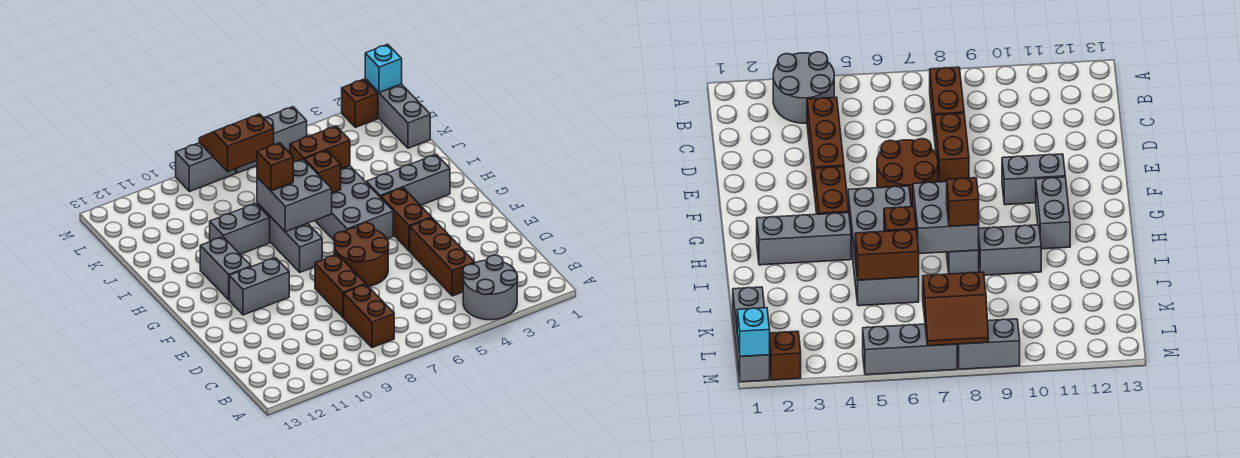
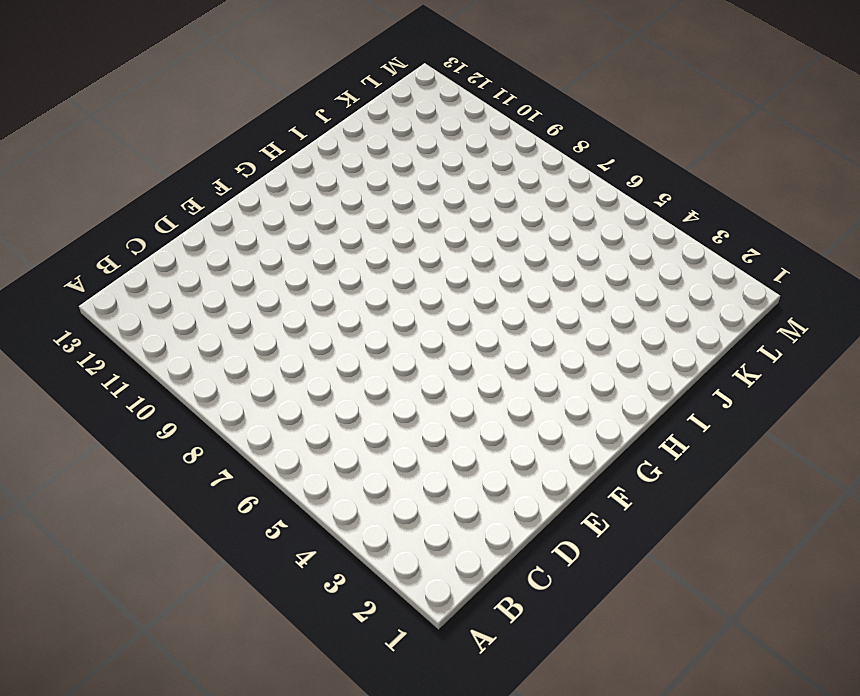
none -> grey 2x2 round brick [463,255,518,320]
none -> brown 1x2 brick [344,284,394,348]
none -> brown 1x3 brick [410,218,475,296]

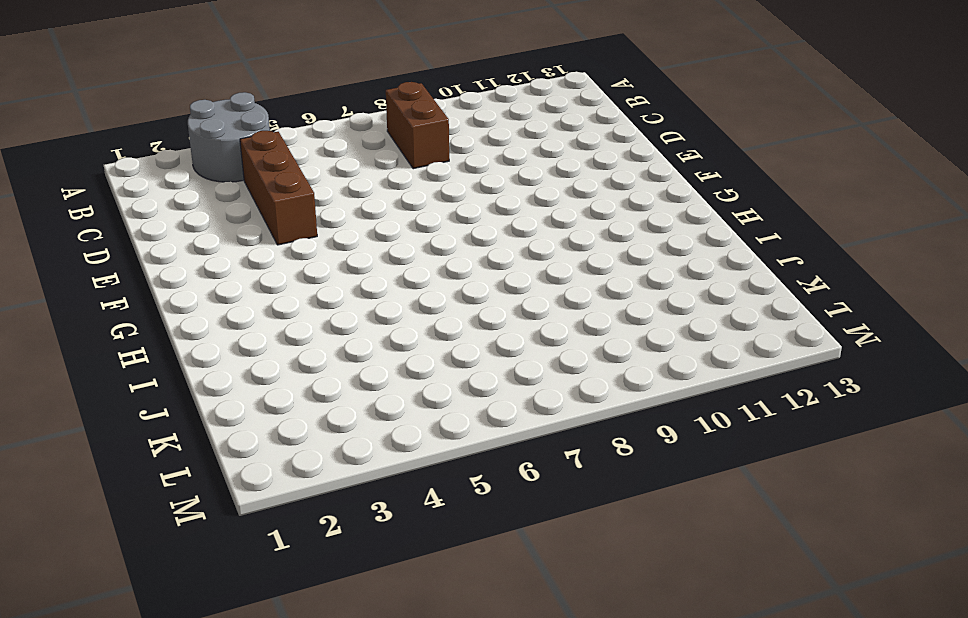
none -> brown 1x2 brick [315,254,366,318]
none -> brown 2x2 round brick [334,223,389,286]
none -> brown 1x2 brick [381,188,432,251]

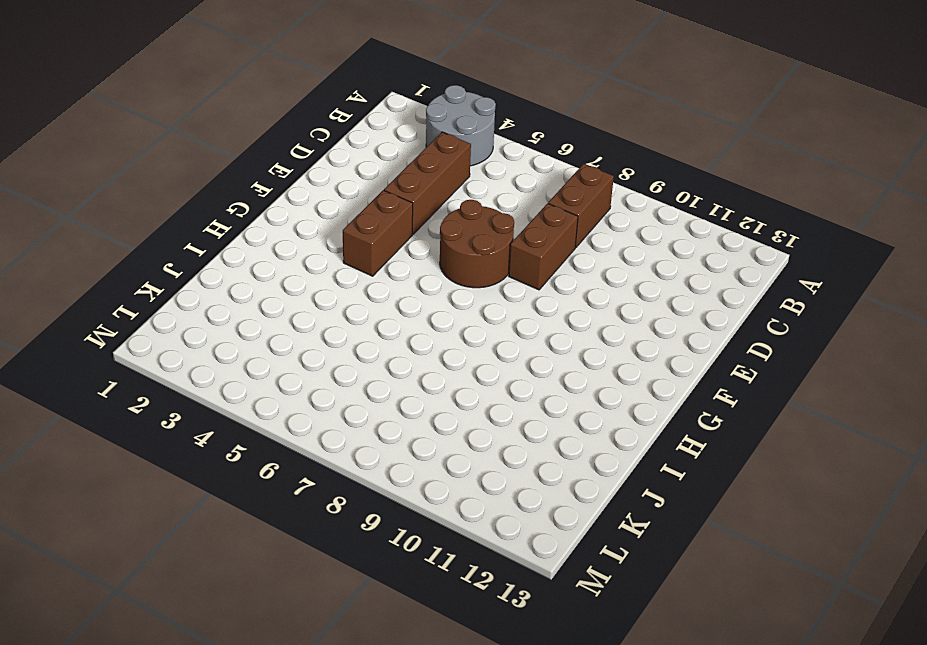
none -> grey 1x2 brick [229,258,289,315]
none -> grey 2x4 brick [315,166,393,240]
none -> grey 1x3 brick [257,203,322,272]

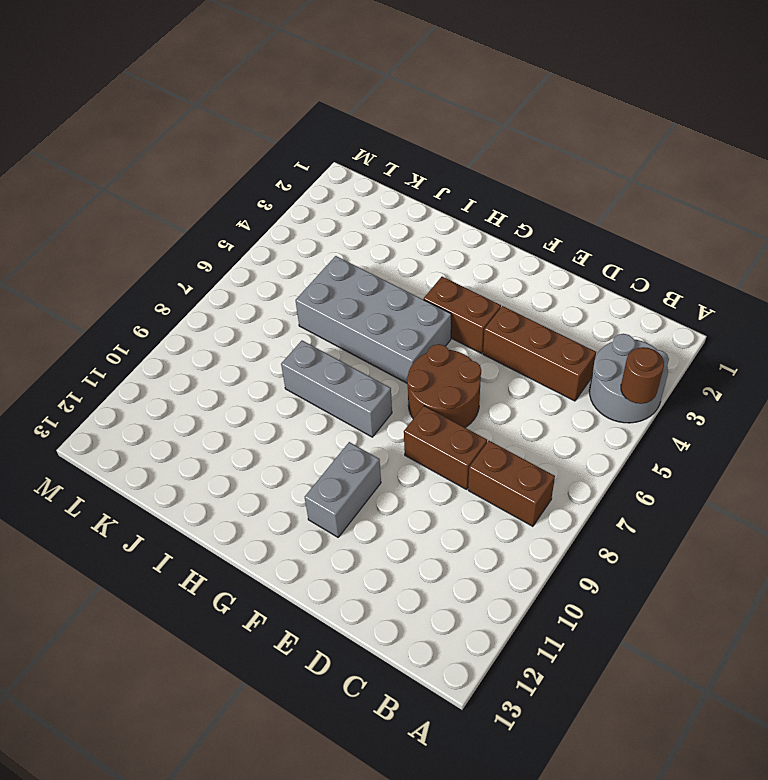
brown 1x1 round brick [621,347,664,404] -> none
none -> grey 1x2 brick [200,237,251,300]
none -> grey 1x3 brick [366,154,450,205]
none -> grey 1x2 brick [210,203,270,254]

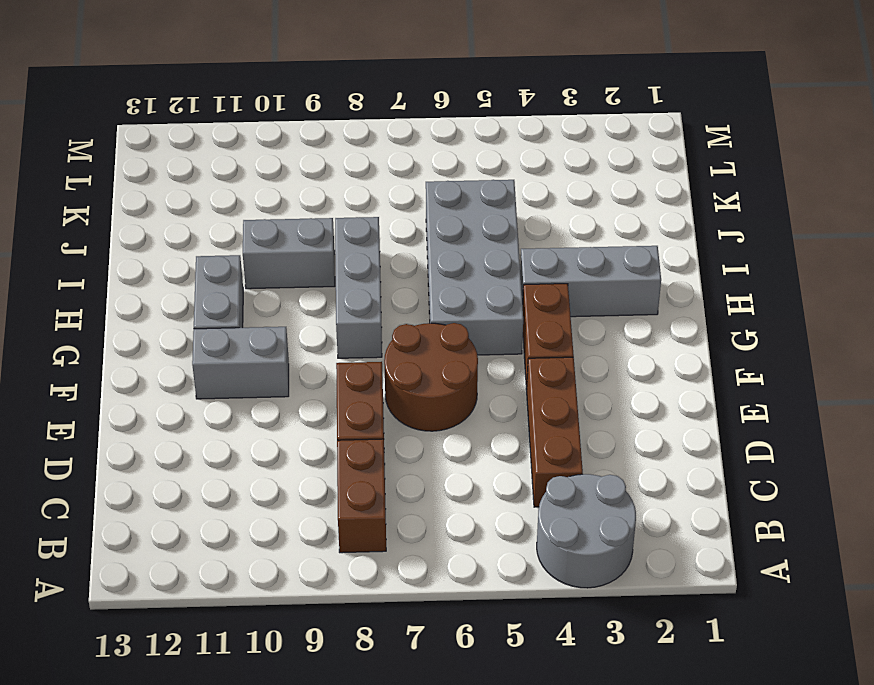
none -> grey 1x3 brick [365,79,430,148]
none -> brown 1x1 brick [342,79,378,127]
none -> grey 1x3 brick [236,107,307,173]

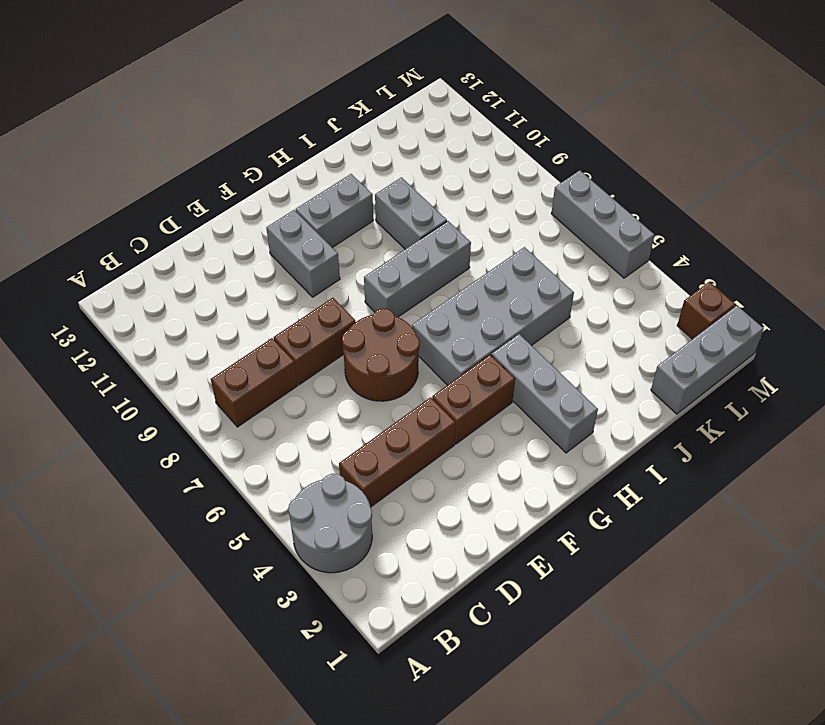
none -> grey 1x2 brick [176,143,236,192]
none -> grey 2x2 brick [257,159,332,232]
none -> brown 1x1 brick [305,150,341,193]

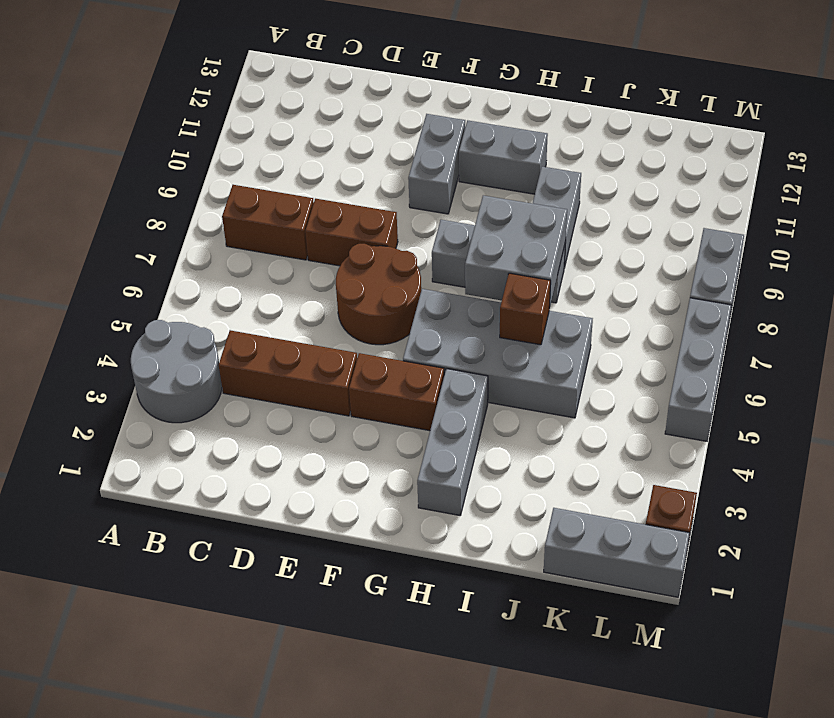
none -> brown 1x2 brick [290,126,350,169]
none -> brown 2x2 slope [199,114,274,171]
none -> cyan 1x1 brick [365,44,402,93]

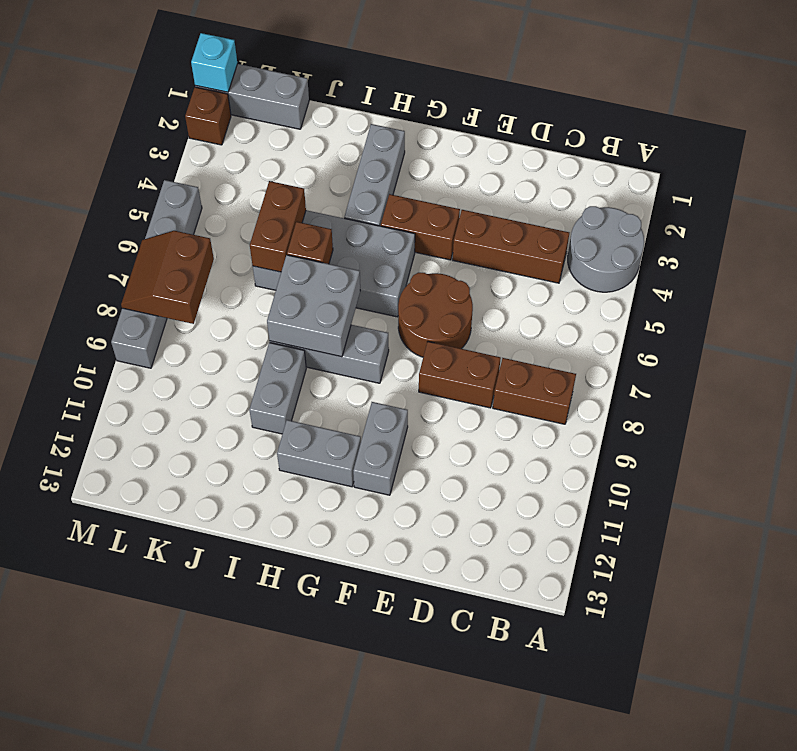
none -> brown 1x1 brick [257,143,293,191]

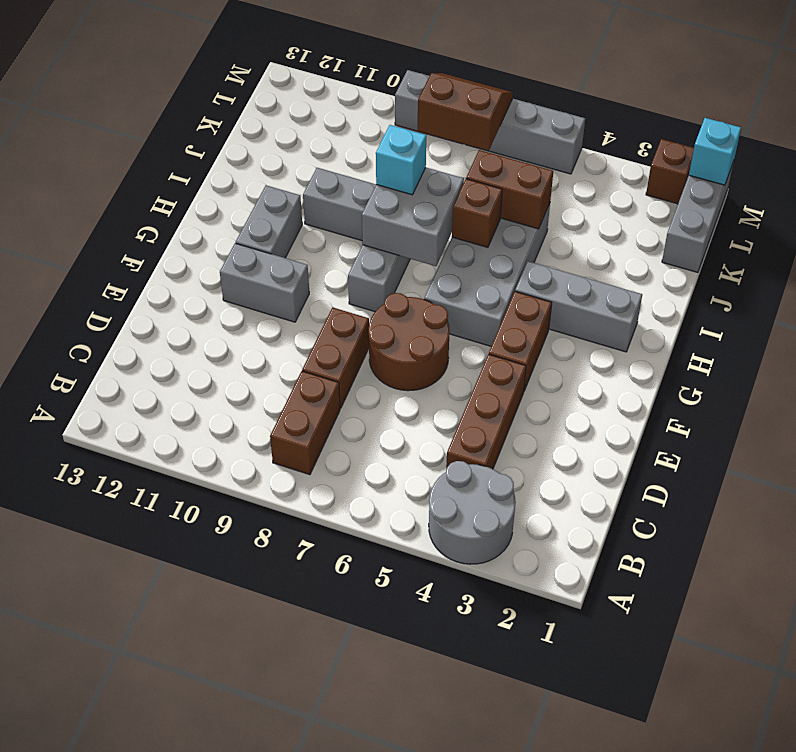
cyan 1x1 brick [376,125,426,195] -> brown 1x1 brick [257,143,293,191]

